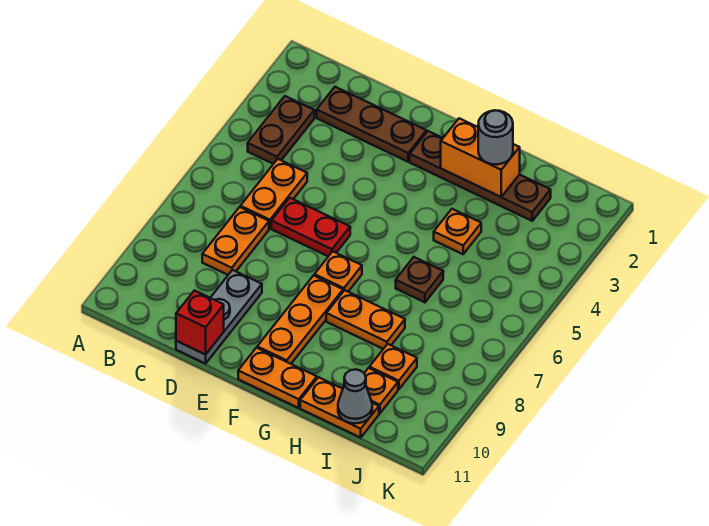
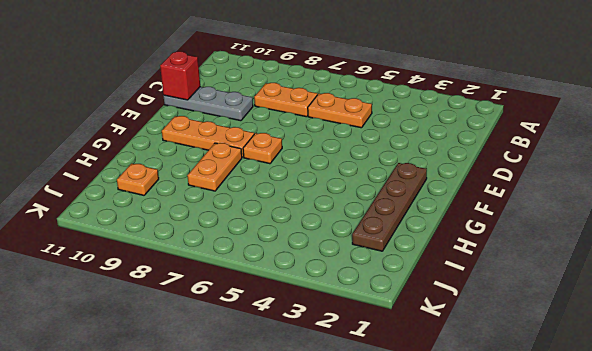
none -> brown 1x2 plate [248,96,314,164]
none -> brown 1x3 plate [317,87,426,162]
none -> red 1x2 plate [271,198,350,256]

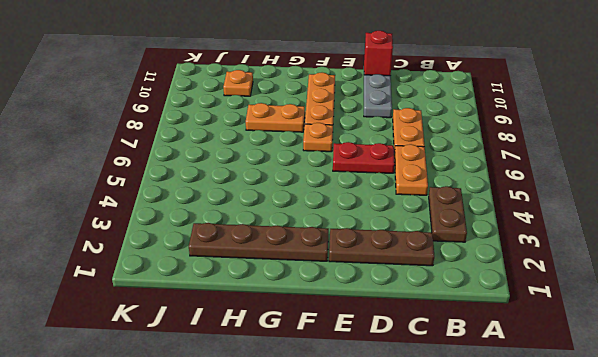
none -> orange 1x2 plate [238,348,317,408]
none -> orange 1x1 plate [434,209,481,254]
none -> brown 1x1 plate [396,257,443,302]

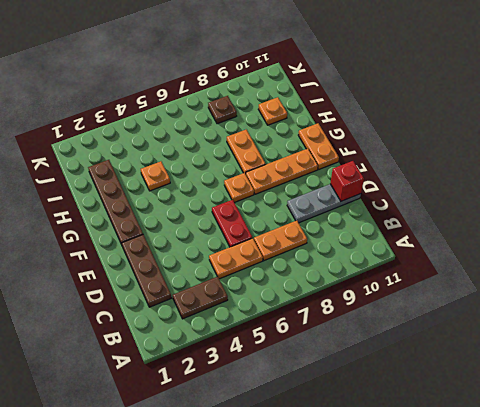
brown 1x1 plate [208,96,237,124] -> brown 1x1 plate moved to [396,257,443,302]
none -> orange 1x2 plate [300,377,379,437]
none -> orange 1x1 plate [369,344,417,389]
none -> orange 1x2 brick [441,118,520,197]

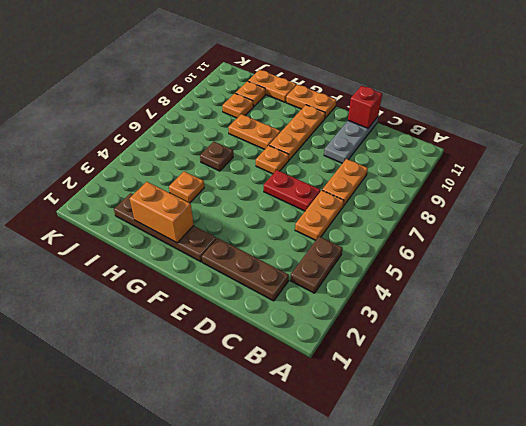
none -> grey 1x1 cone [338,369,372,423]
none -> grey 1x1 round brick [478,110,513,164]

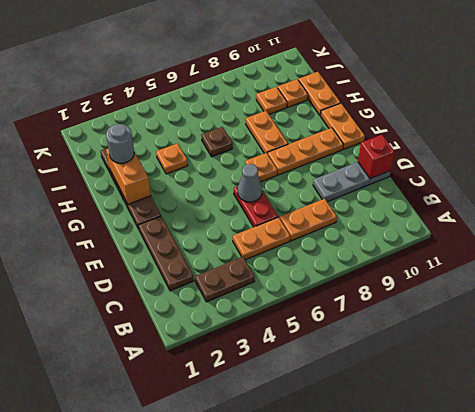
grey 1x1 cone [238,164,262,202] -> grey 1x1 cone moved to [338,369,372,423]

